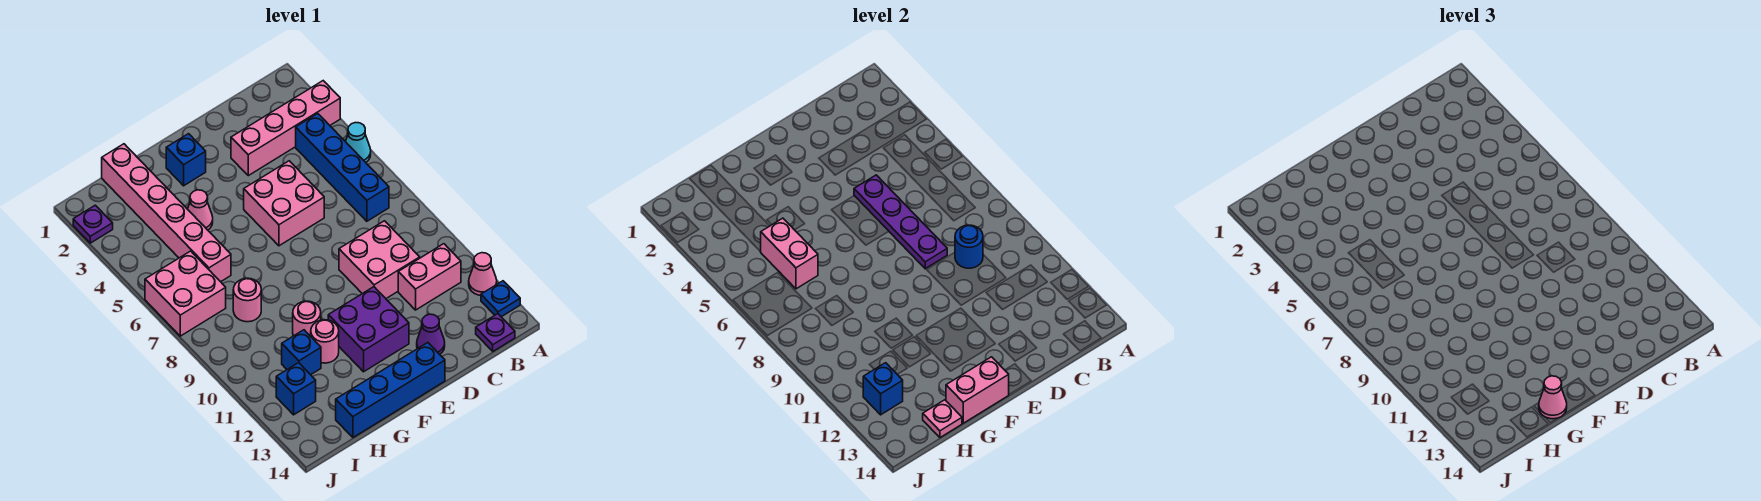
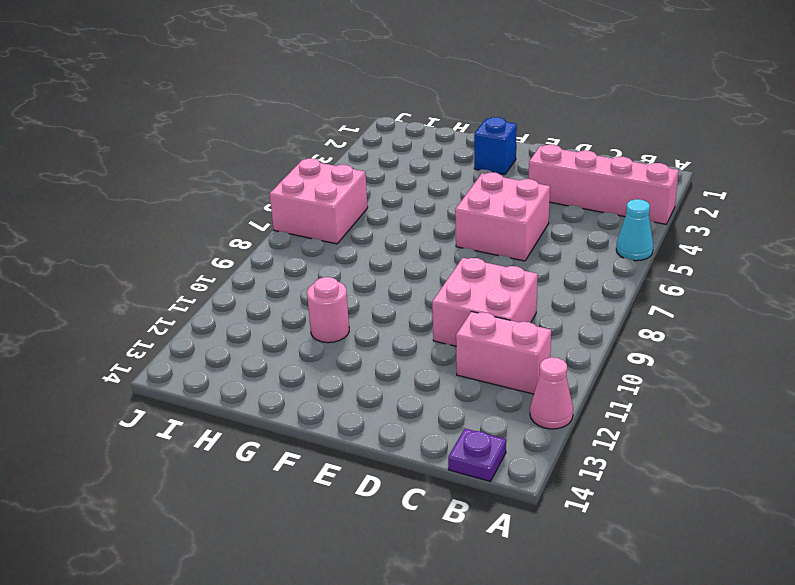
none -> blue 1x1 plate [481,281,520,317]
none -> blue 1x4 brick [296,114,389,221]
none -> purple 1x1 cone [417,314,445,354]

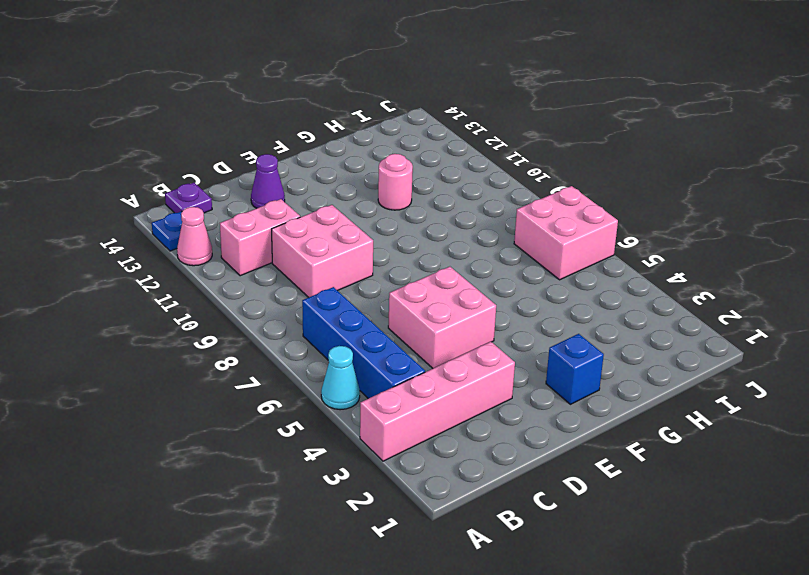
none -> purple 2x2 brick [328,287,409,372]
none -> blue 1x4 brick [336,343,445,438]
none -> pink 1x1 cone [188,190,213,230]

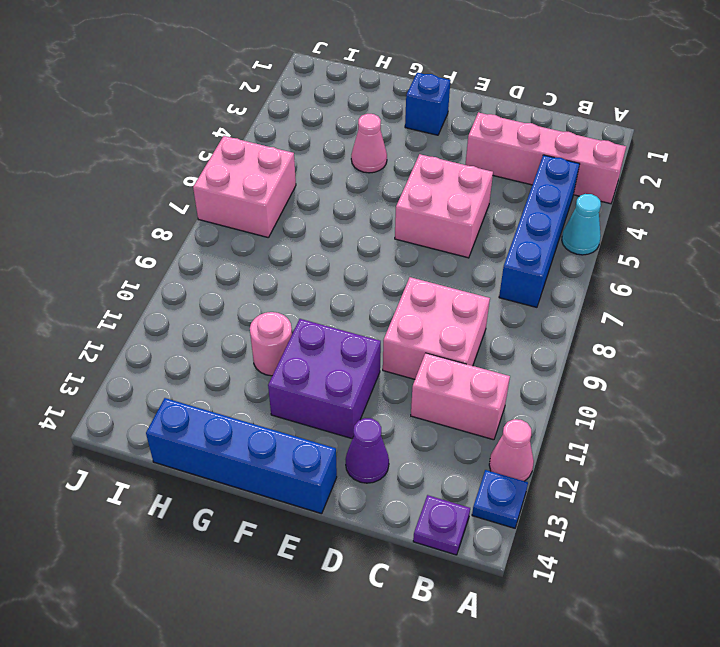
none -> pink 1x1 round brick [293,301,321,336]
none -> pink 1x6 brick [102,144,231,282]
none -> pink 1x1 round brick [233,278,261,322]

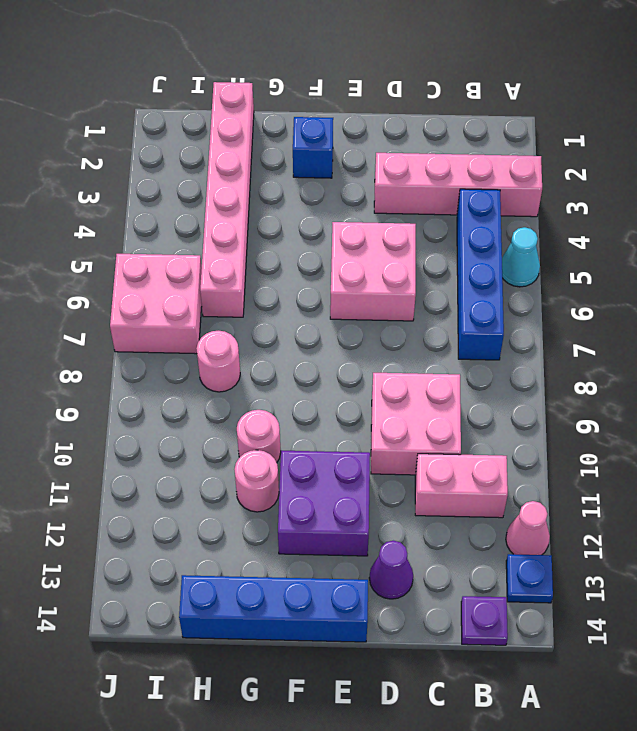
none -> pink 1x1 cone [188,190,213,230]
none -> blue 1x1 brick [282,330,321,375]
none -> blue 1x1 brick [276,363,316,415]

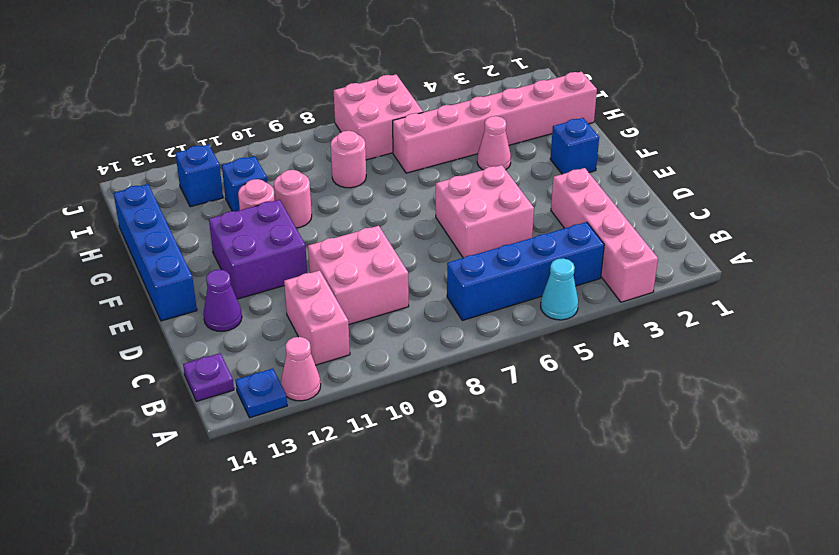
none -> purple 1x1 plate [73,205,113,243]
none -> blue 1x1 round brick [955,225,983,268]
none -> purple 1x4 plate [854,175,947,269]

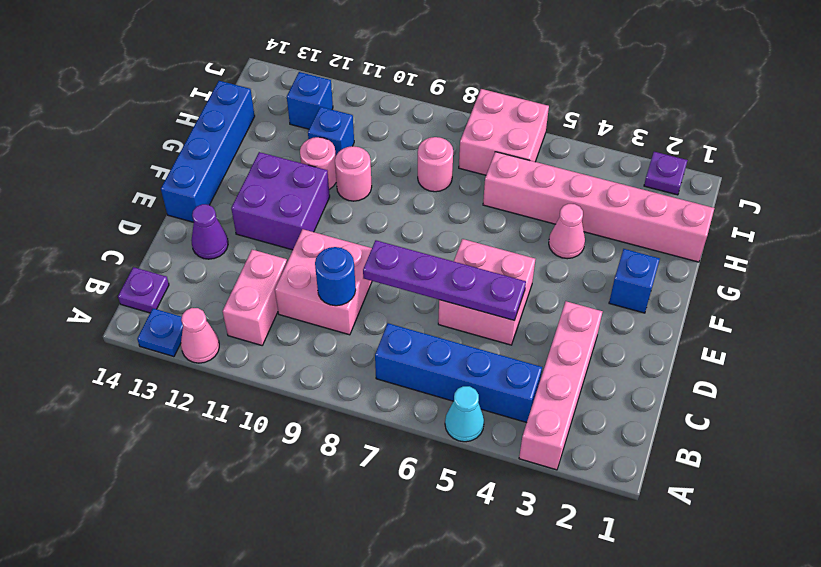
none -> pink 1x2 brick [946,357,1009,423]
none -> pink 1x2 brick [761,218,818,289]
none -> pink 1x1 plate [923,400,962,438]

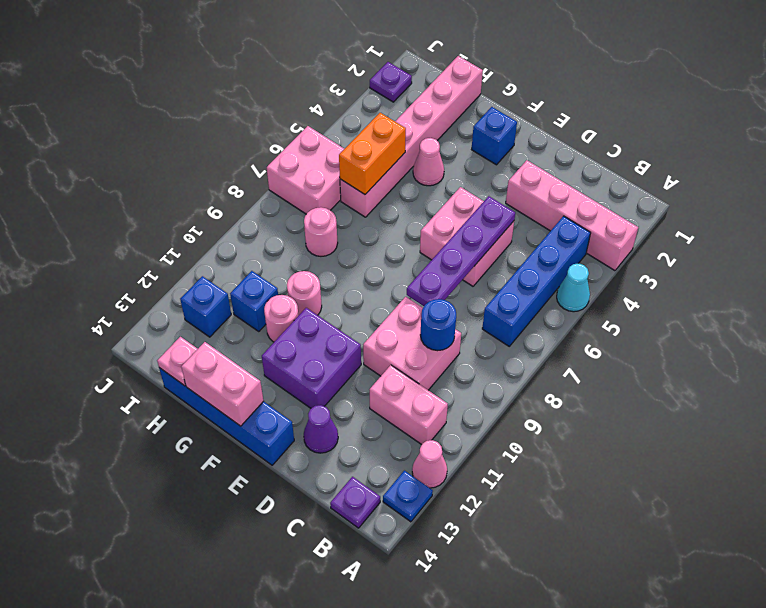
orange 1x2 brick [339,113,406,194] -> pink 1x2 brick [761,218,818,289]
none -> blue 1x1 brick [863,363,903,415]
none -> pink 1x1 cone [1539,376,1567,419]

